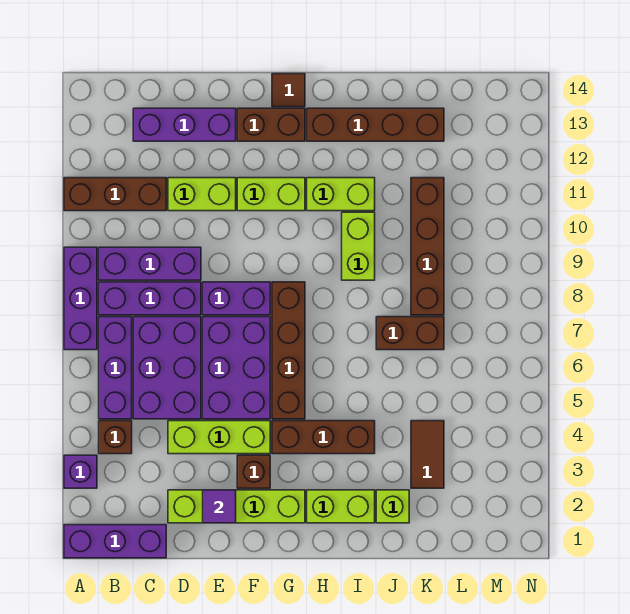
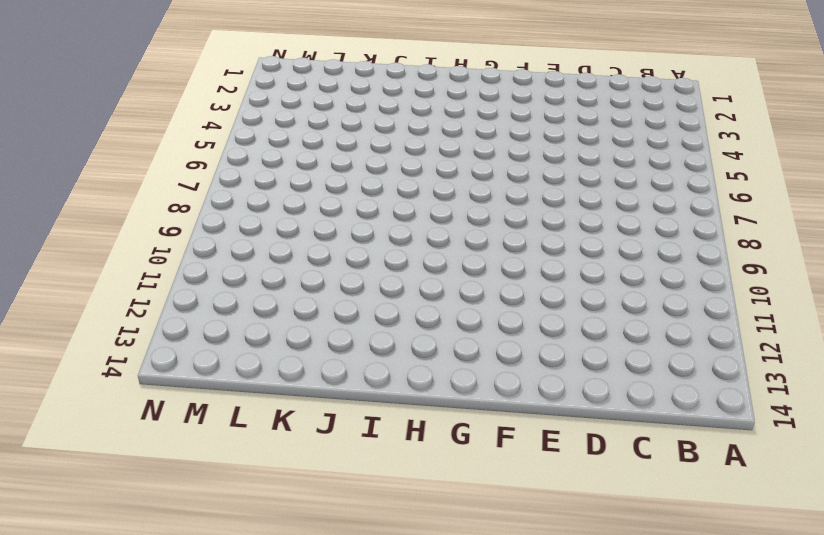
none -> purple 1x3 brick [64,525,166,558]
none -> purple 1x1 brick [64,455,97,488]
none -> purple 1x3 brick [64,247,97,350]
none -> brown 1x3 brick [64,178,166,211]

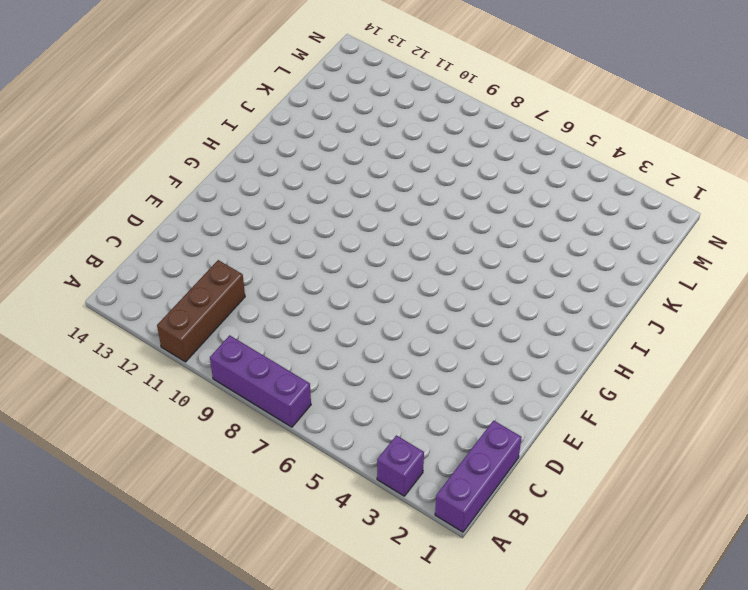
none -> brown 1x1 brick [99,421,132,454]
none -> purple 1x3 brick [99,317,132,419]
none -> purple 1x3 brick [99,282,201,315]
none -> purple 1x3 brick [99,247,201,280]

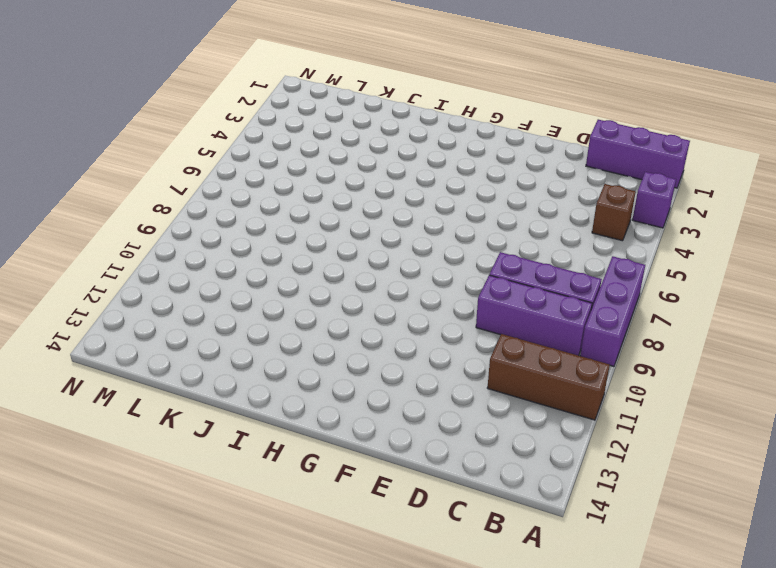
none -> purple 1x3 brick [99,317,132,419]
none -> purple 2x3 brick [133,317,201,419]
none -> purple 1x3 brick [133,108,236,141]
none -> lime 1x4 brick [168,490,305,523]

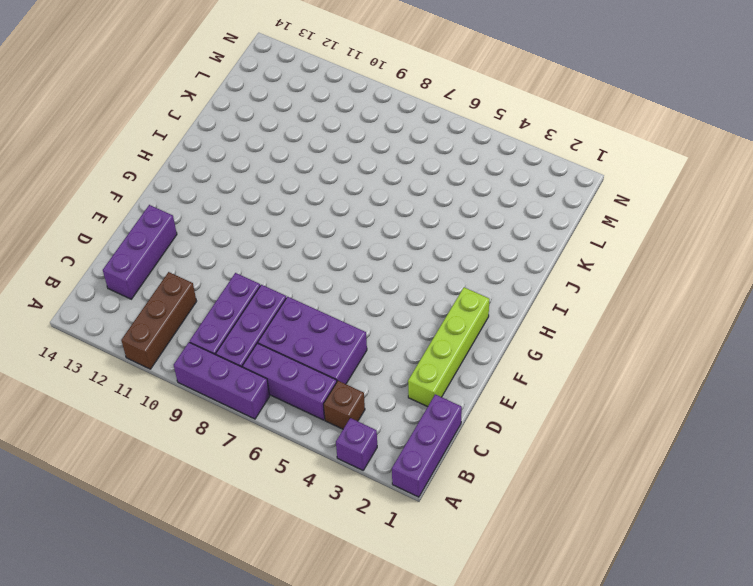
none -> lime 1x3 brick [168,421,270,454]
none -> lime 1x2 brick [168,178,236,211]
none -> purple 2x3 brick [203,317,270,419]
none -> purple 1x2 brick [203,282,270,315]

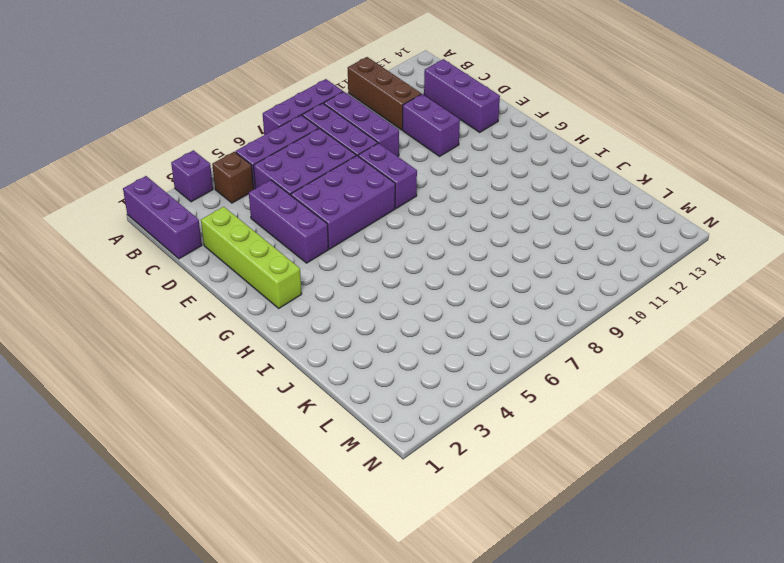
purple 1x3 brick [249,180,329,263] -> lime 1x3 brick [168,421,270,454]
purple 1x2 brick [403,94,460,156] -> lime 1x2 brick [168,178,236,211]
none -> brown 1x1 brick [237,455,270,488]
none -> lime 1x2 brick [237,178,305,211]
none -> brown 1x2 brick [237,108,305,141]
none -> brown 1x3 brick [272,421,375,454]

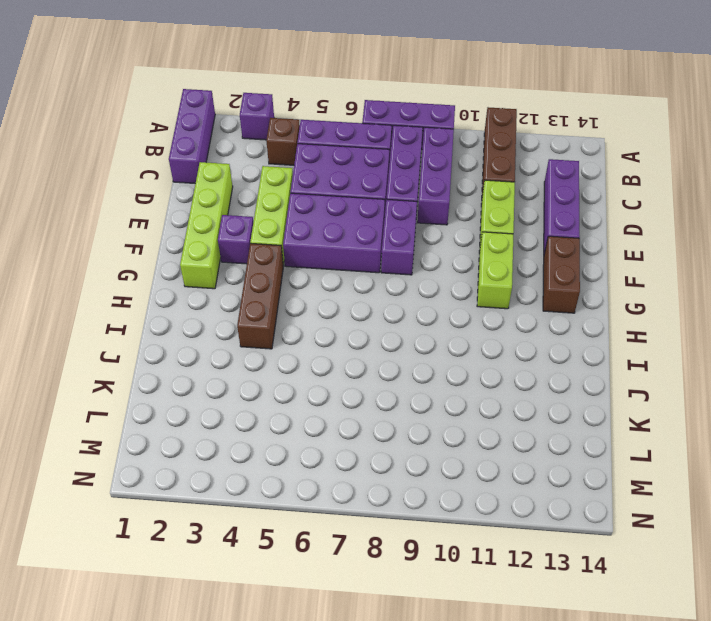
purple 1x1 brick [218,215,253,264] -> brown 1x1 brick [237,455,270,488]
none -> brown 1x4 brick [272,282,305,419]
none -> brown 1x1 tile [272,74,305,107]
none -> lime 1x2 brick [307,490,375,523]
none -> lime 1x2 brick [307,178,375,211]

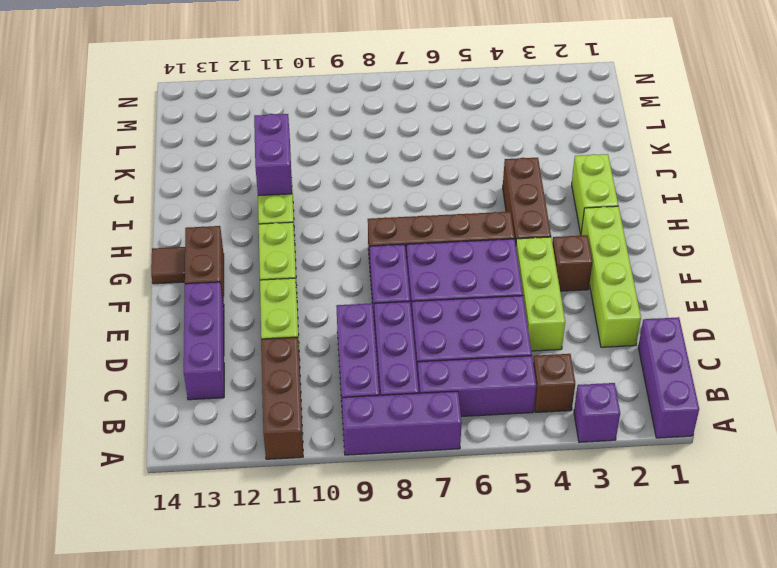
purple 1x2 brick [254,114,292,196] -> none
none -> brown 1x4 brick [307,108,444,141]
none -> lime 1x2 brick [342,212,375,280]
none -> lime 1x1 brick [376,490,409,523]
none -> brown 1x2 brick [376,317,444,350]

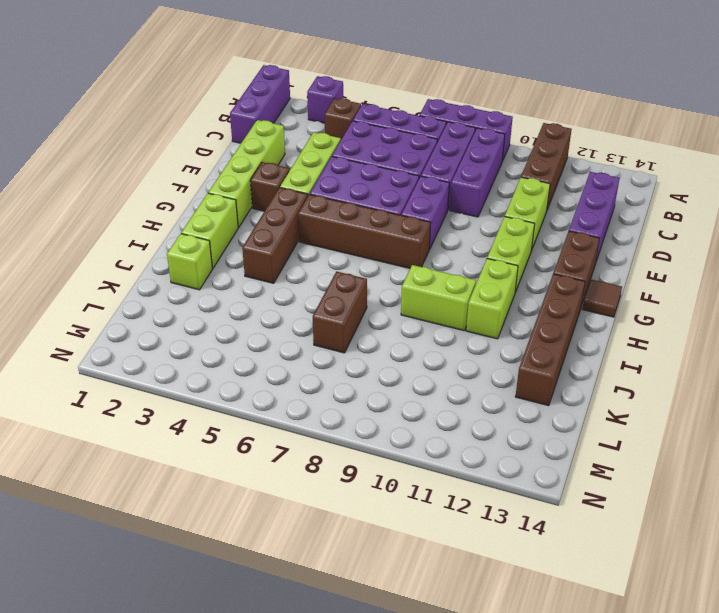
none -> brown 1x2 tile [411,421,444,488]
none -> brown 1x4 brick [411,178,444,315]
none -> purple 1x1 tile [203,490,236,523]

